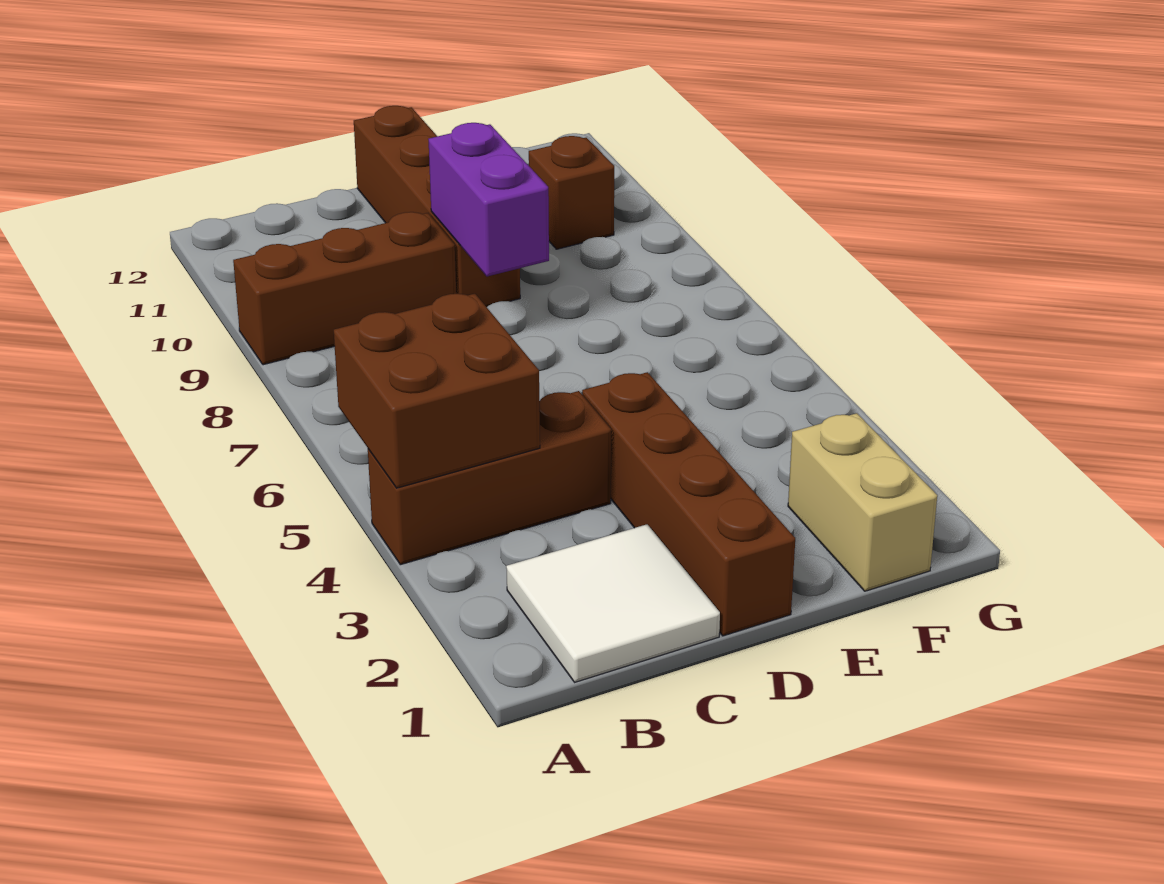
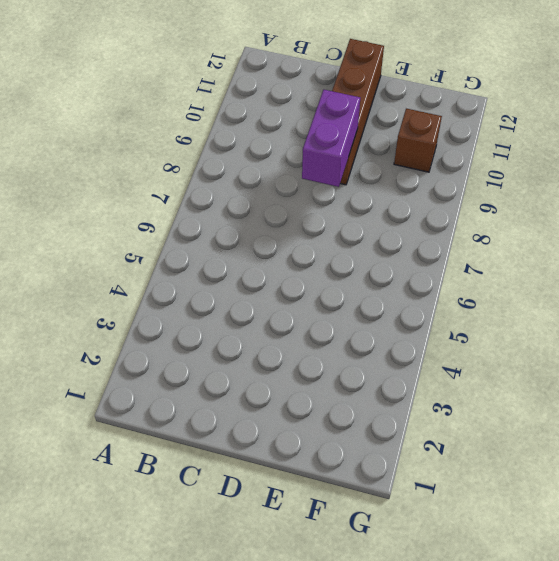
none -> brown 1x3 brick [368,391,611,565]
none -> brown 1x3 brick [233,212,456,365]

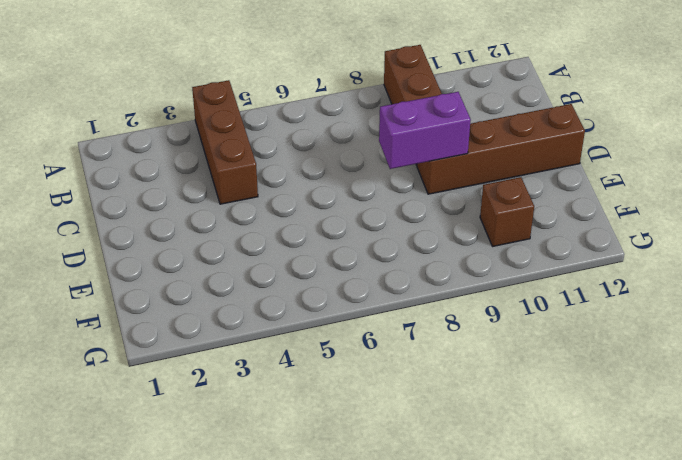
none -> white 2x2 tile [506,524,720,682]
none -> brown 1x4 brick [582,372,795,636]

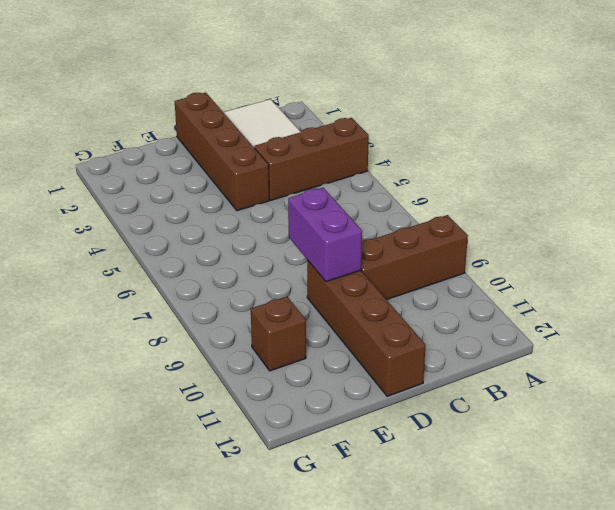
none -> tan 1x2 brick [788,413,937,591]
none -> brown 2x2 brick [334,294,540,488]

